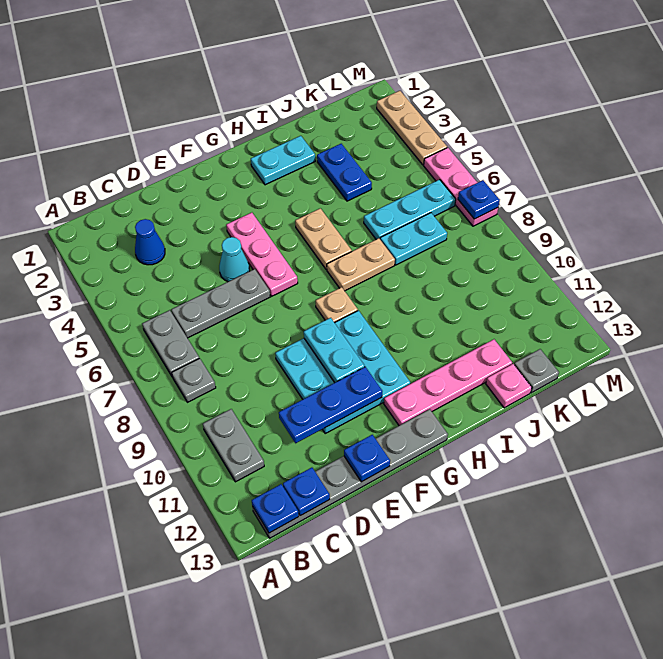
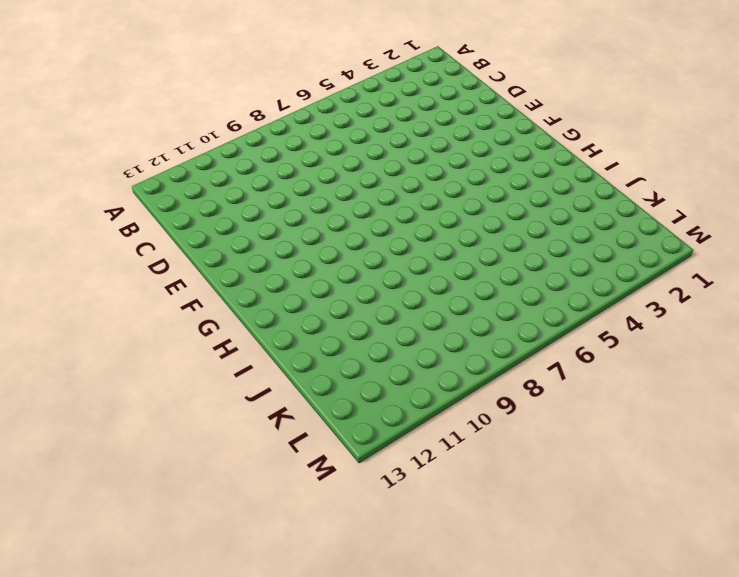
none -> grey 1x2 plate [142,310,199,377]
none -> grey 1x1 plate [172,358,216,402]
none -> grey 1x2 plate [203,409,264,482]

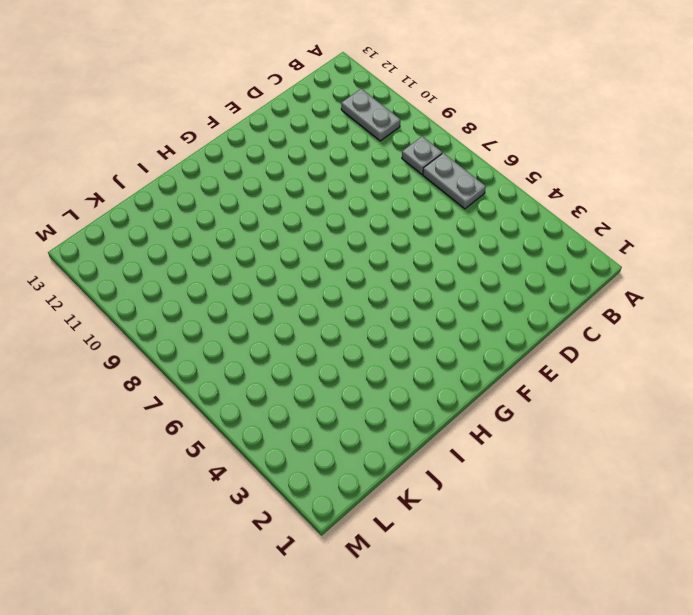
none -> grey 1x6 plate [252,409,448,538]
none -> blue 1x1 cone [135,219,165,265]
none -> grey 1x3 plate [171,269,270,338]

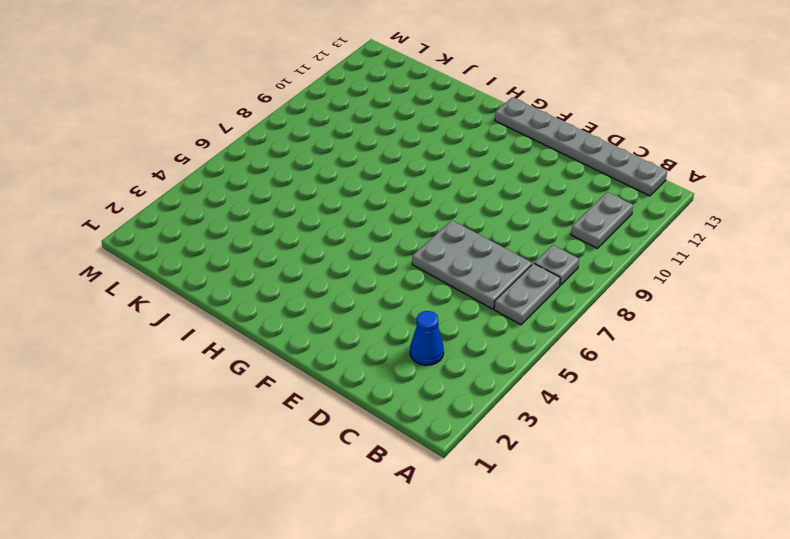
grey 2x3 plate [412,220,532,309] -> grey 1x3 plate [171,269,270,338]
none -> cyan 1x1 cone [219,237,249,282]
none -> cyan 3x3 plate [275,311,410,433]
none -> pink 1x3 plate [226,213,298,296]

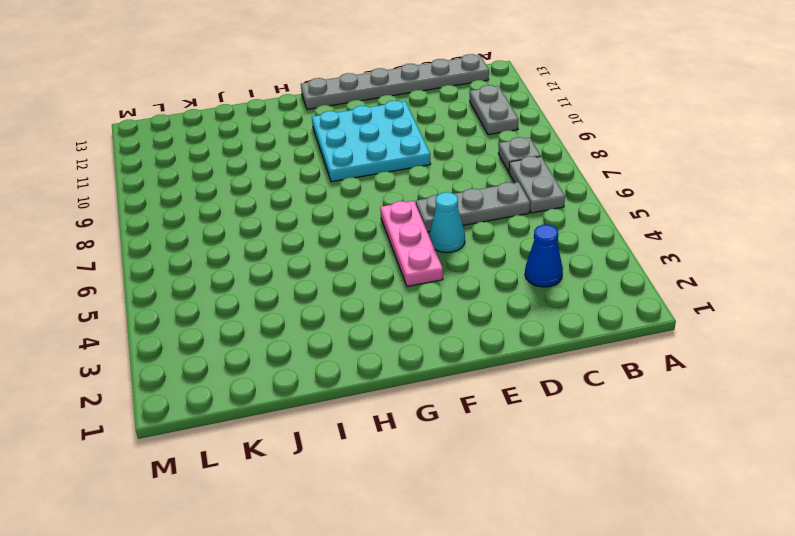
none -> tan 1x1 plate [316,287,358,323]
none -> pink 1x4 plate [384,339,512,426]
none -> cyan 1x2 plate [251,136,315,185]

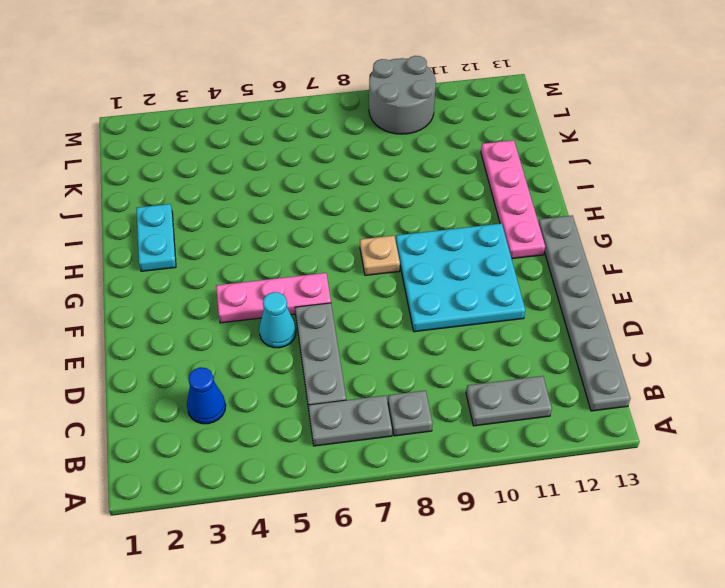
grey 2x2 round brick [369,56,436,134] -> none
none -> tan 1x2 plate [295,208,352,269]
none -> tan 1x2 plate [327,238,395,291]
none -> blue 1x2 plate [317,144,372,201]

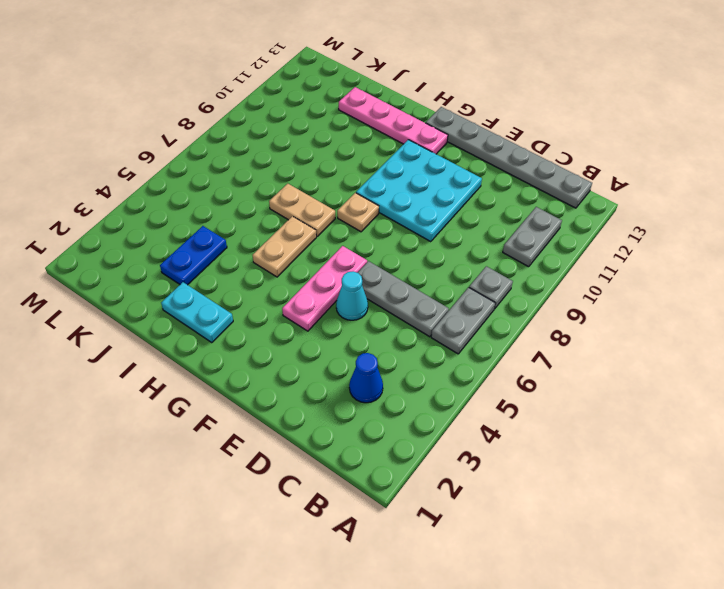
none -> cyan 1x3 plate [364,180,456,239]
none -> cyan 1x2 plate [380,213,447,265]
none -> pink 1x1 plate [486,364,532,408]

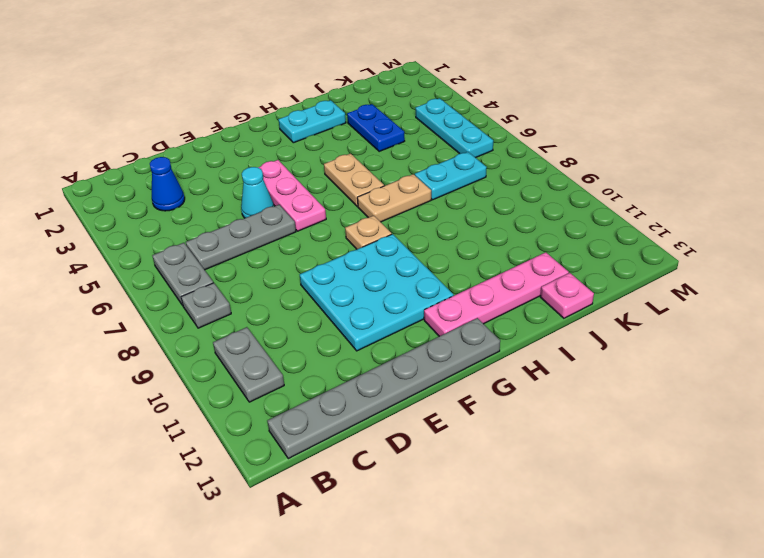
cyan 1x3 plate [416,98,493,158] -> cyan 1x3 plate turned to [364,180,456,239]
none -> grey 1x1 plate [514,349,559,393]
none -> tan 1x3 plate [377,91,447,165]
none -> pink 1x3 plate [424,148,498,226]

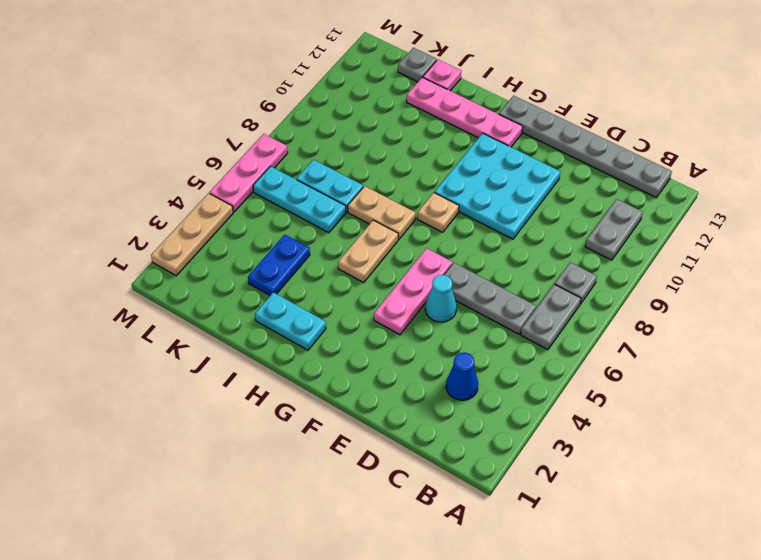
none -> blue 1x1 plate [252,484,299,533]
none -> blue 1x1 plate [283,468,330,516]
none -> blue 1x3 plate [279,367,382,443]

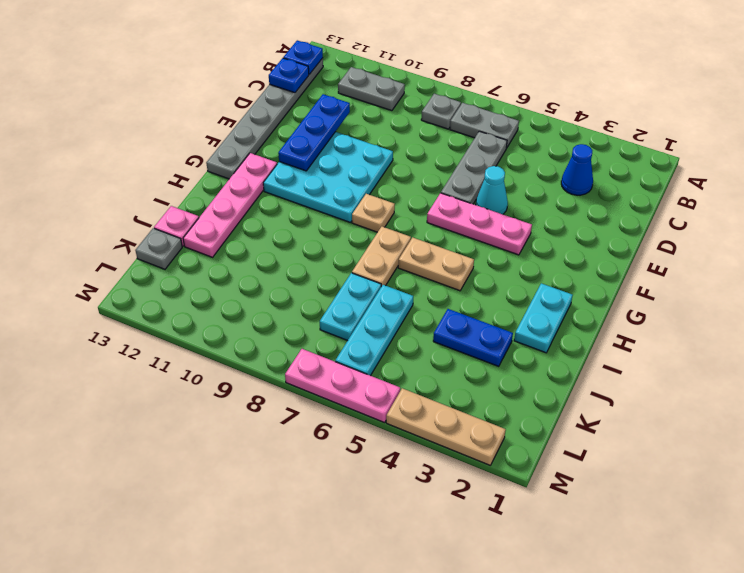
none -> blue 1x1 plate [344,435,390,482]
none -> cyan 1x2 plate [304,318,365,383]
none -> blue 1x1 plate [458,180,500,219]

